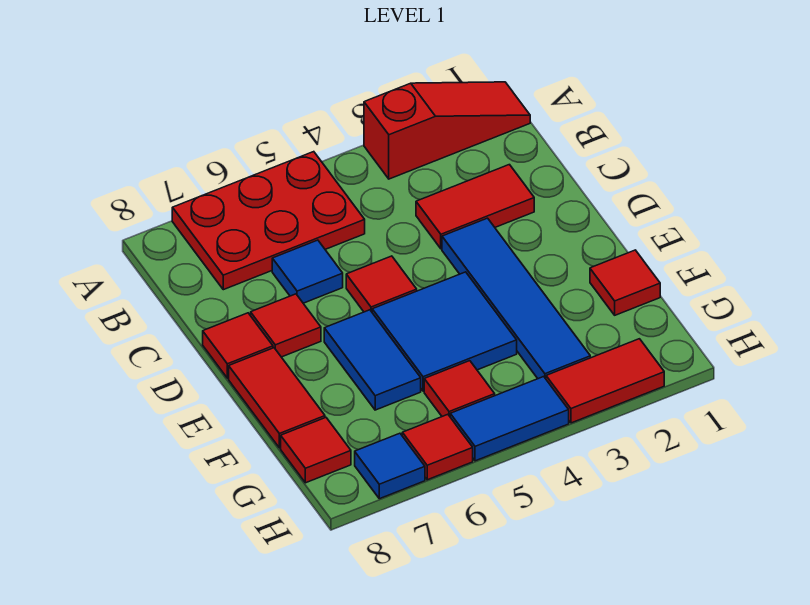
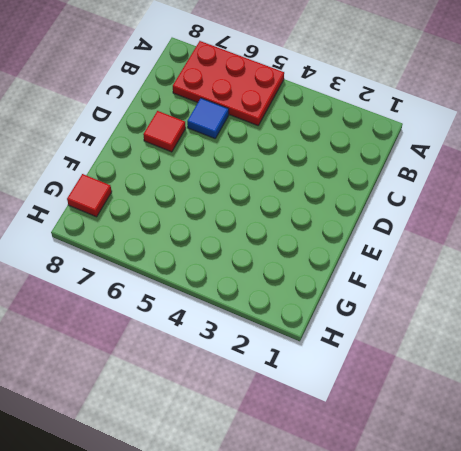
none -> red 1x3 slope [364,82,530,179]
none -> red 1x2 tile [416,165,534,249]
none -> blue 1x4 tile [442,218,590,379]

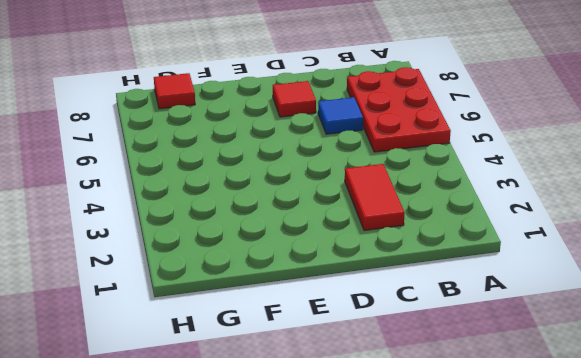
none -> red 1x3 slope [364,82,530,179]
none -> blue 1x4 tile [442,218,590,379]
none -> red 1x1 tile [346,256,417,312]

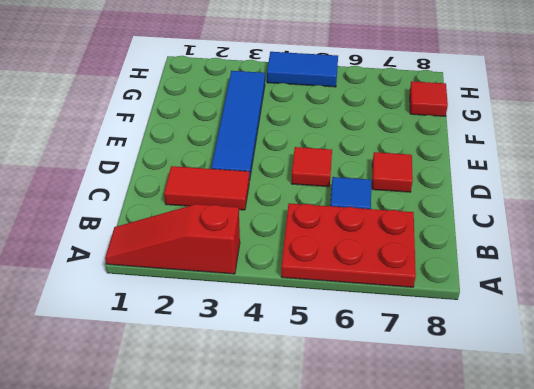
none -> red 1x1 tile [203,313,273,378]
none -> blue 2x2 tile [372,272,517,391]
none -> blue 1x2 tile [324,310,421,410]

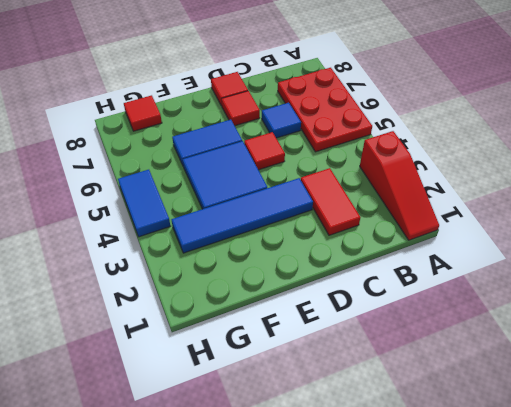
none -> red 1x2 tile [229,348,325,448]
none -> red 1x1 tile [590,250,660,315]
none -> red 1x1 tile [424,361,495,416]

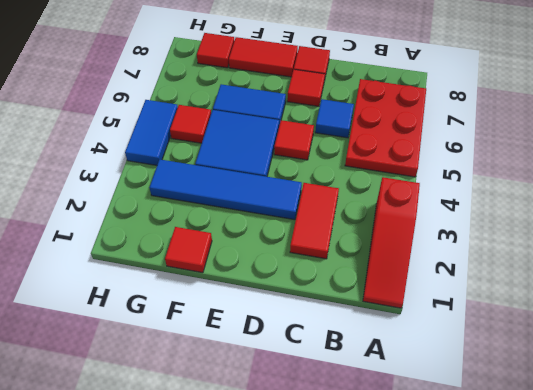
none -> red 1x2 tile [546,339,664,423]
none -> red 1x1 tile [402,414,473,480]
none -> blue 1x1 tile [355,433,425,499]

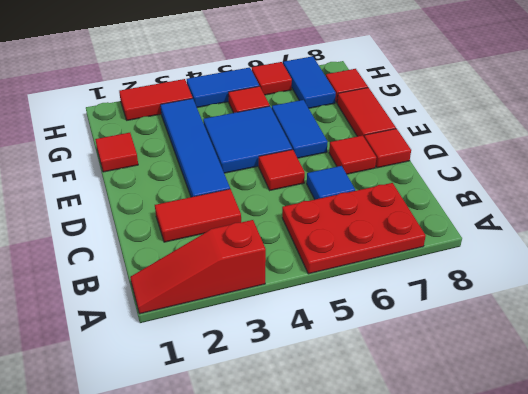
blue 1x2 tile [283,56,336,108] -> blue 1x1 tile [355,433,425,499]

